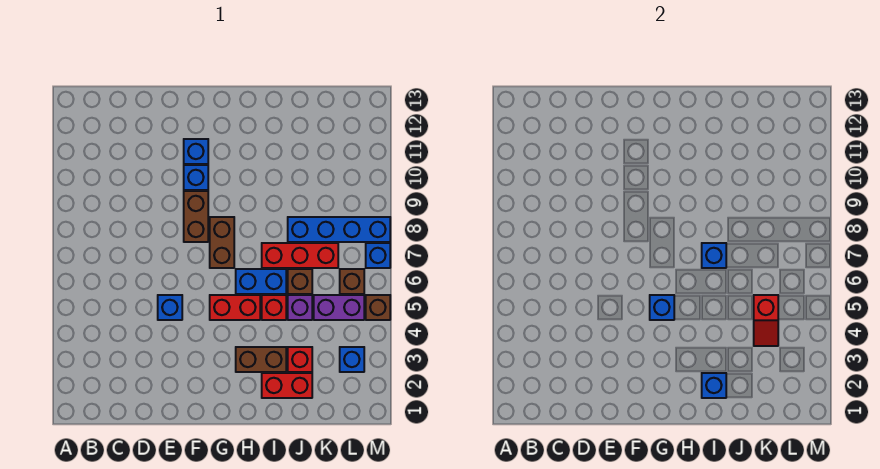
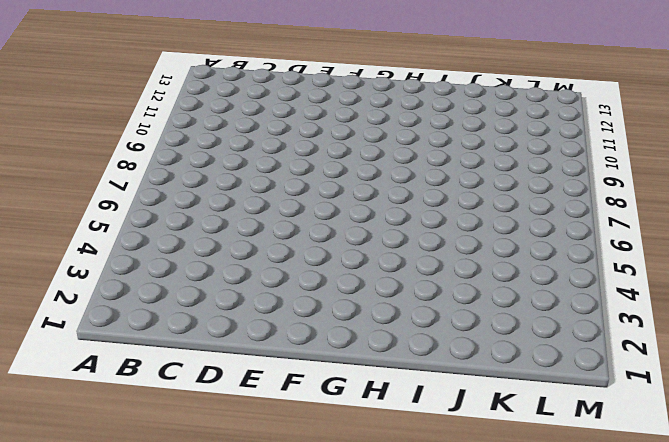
none -> blue 1x1 brick [158,295,182,320]
none -> brown 1x2 brick [184,191,208,242]
none -> blue 1x1 brick [184,165,208,190]

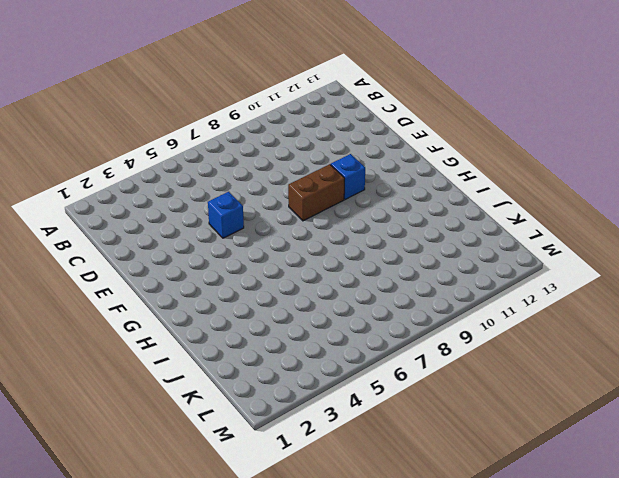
none -> blue 1x1 brick [184,139,208,164]
none -> red 1x2 brick [210,295,260,320]
none -> brown 1x2 brick [210,217,234,268]

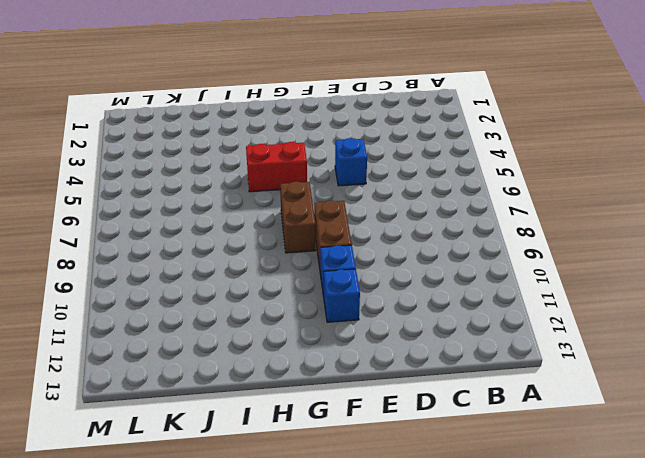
none -> brown 1x2 brick [236,347,286,372]
none -> blue 1x2 brick [236,269,286,294]
none -> red 1x2 brick [262,373,312,398]

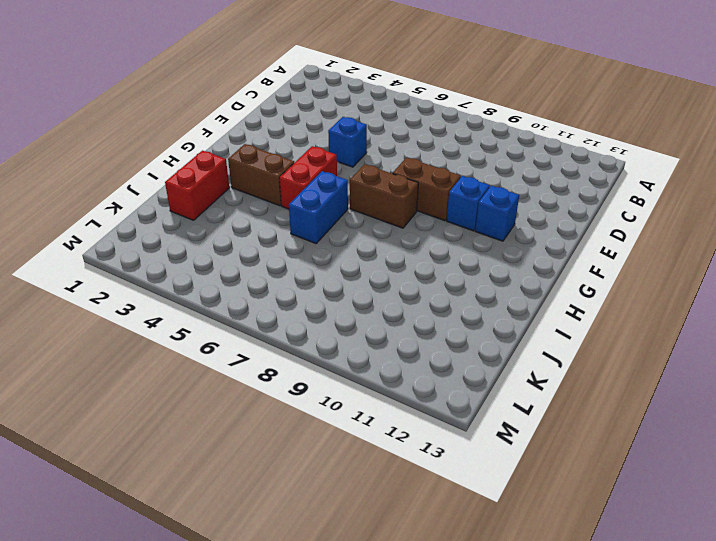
brown 1x2 brick [228,144,294,206] -> brown 1x2 brick turned to [236,347,286,372]
none -> red 1x1 brick [262,295,286,320]
none -> red 1x3 brick [262,243,338,268]
none -> red 1x1 brick [288,347,312,372]

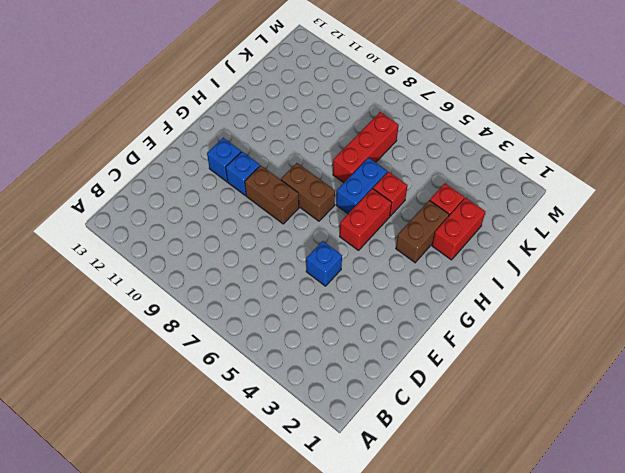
none -> purple 1x1 brick [288,295,312,320]
none -> brown 1x1 brick [288,269,312,294]
none -> blue 1x4 brick [288,217,390,242]

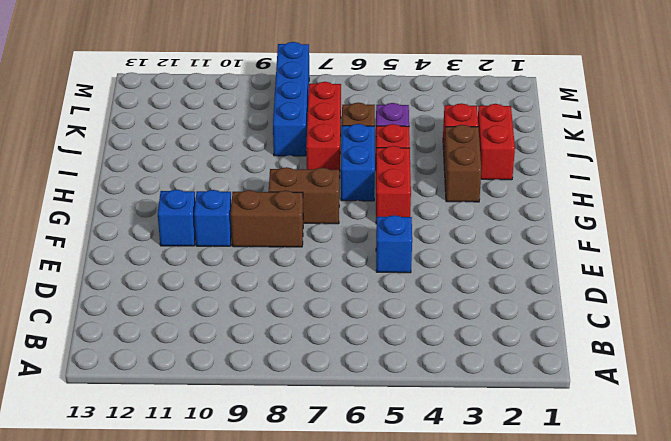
none -> purple 1x2 brick [314,295,364,320]
none -> blue 1x1 brick [340,347,364,372]
none -> brown 1x1 brick [340,269,364,294]

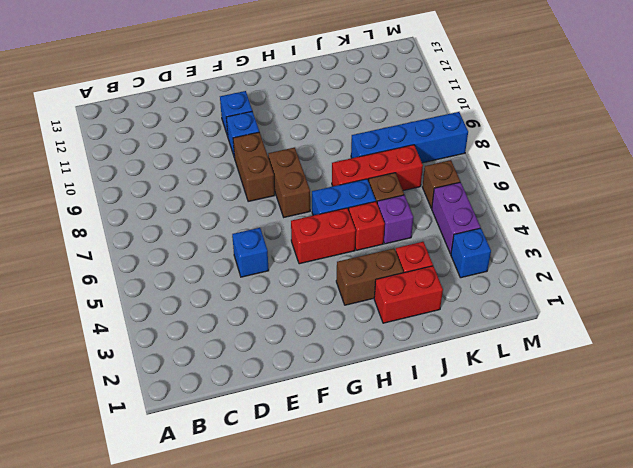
purple 1x2 brick [432,182,481,254] -> purple 1x2 brick turned to [314,295,364,320]
none -> brown 1x1 brick [366,295,390,320]
none -> blue 1x1 brick [366,243,390,268]
none -> blue 1x1 brick [650,295,674,320]

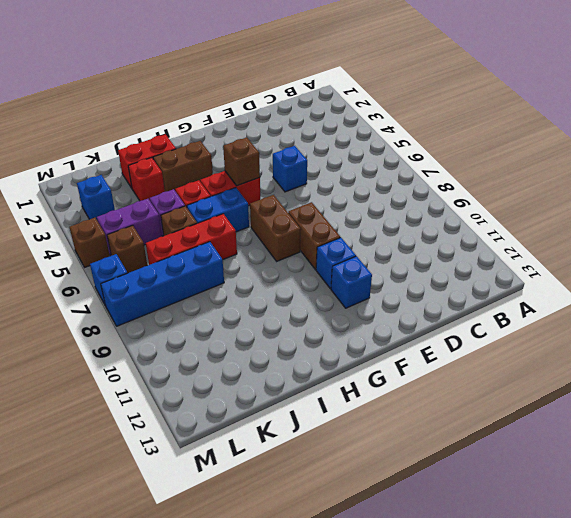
brown 1x1 brick [223,137,260,186] -> blue 1x1 brick [650,295,674,320]
none -> blue 1x1 brick [702,373,726,398]
none -> blue 1x1 brick [702,243,726,268]
none -> red 1x2 slope [754,295,778,346]

